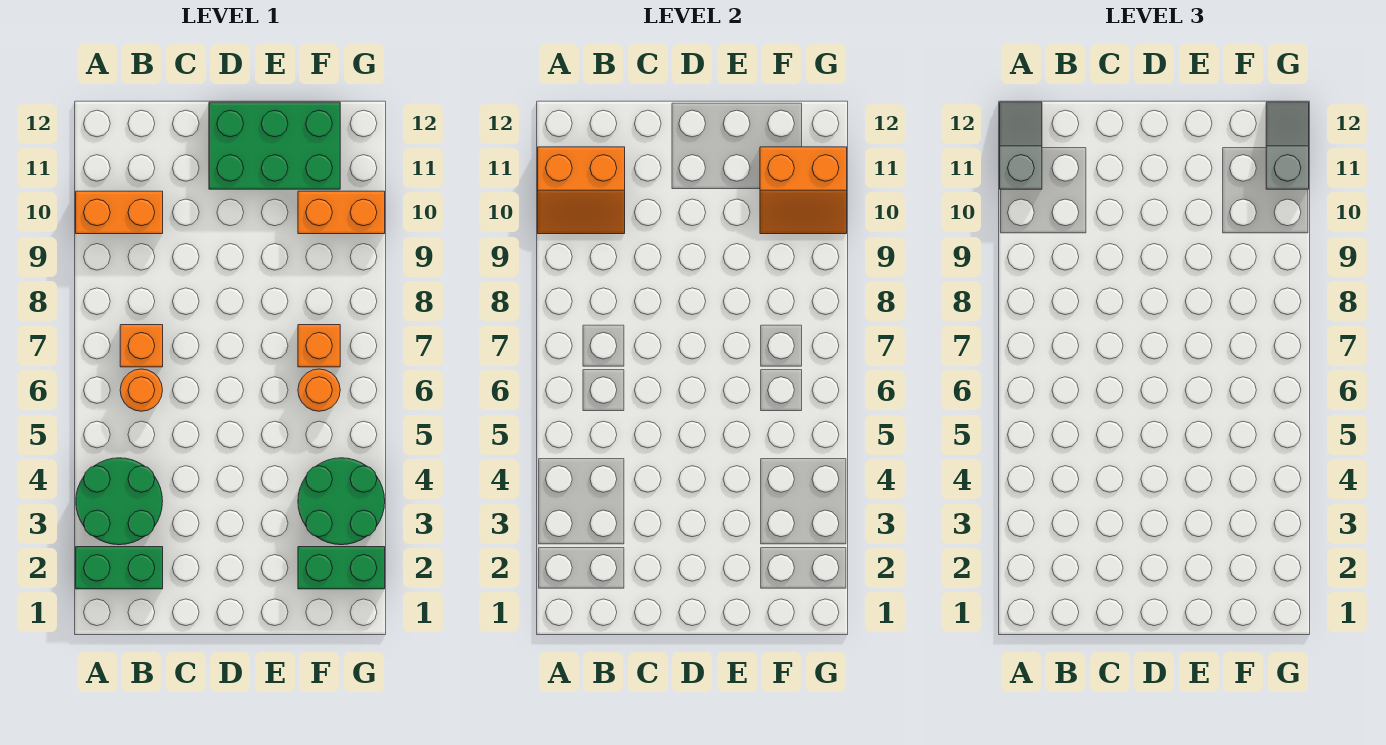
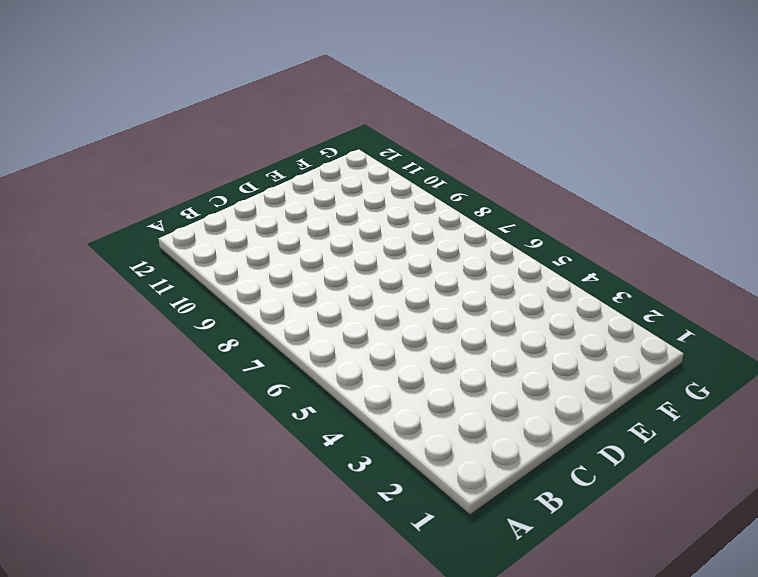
none -> green 1x2 brick [76,547,163,589]
none -> green 2x2 round brick [76,458,163,545]
none -> orange 1x2 brick [76,191,163,234]

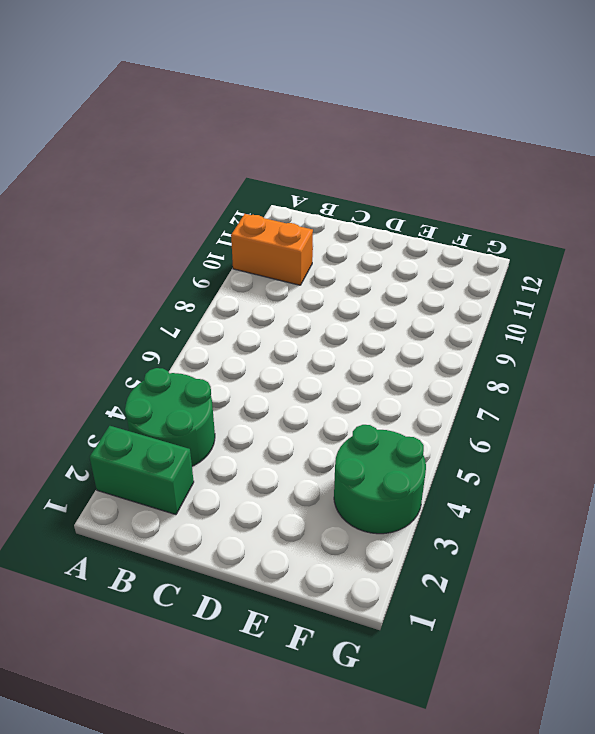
none -> orange 1x1 round brick [120,369,163,411]
none -> orange 1x1 brick [120,325,163,367]
none -> green 2x3 brick [209,102,340,189]

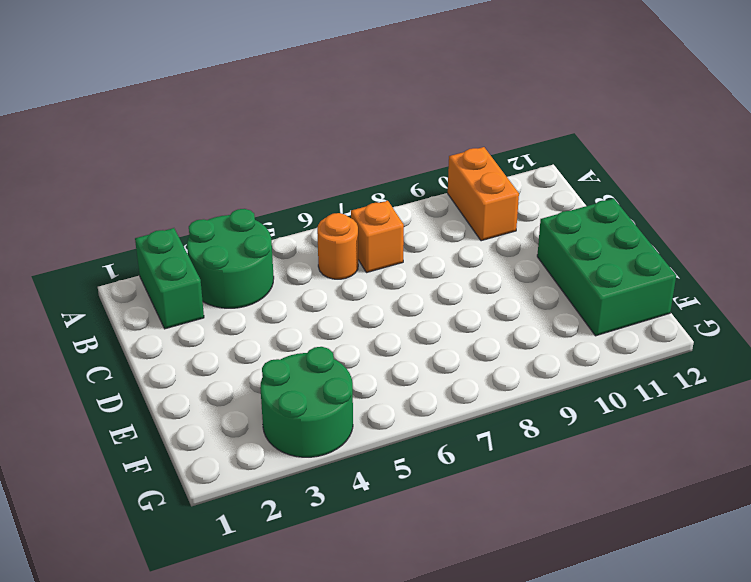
none -> green 1x2 brick [298,547,385,589]
none -> orange 1x1 round brick [298,369,340,411]
none -> orange 1x1 brick [298,325,340,367]

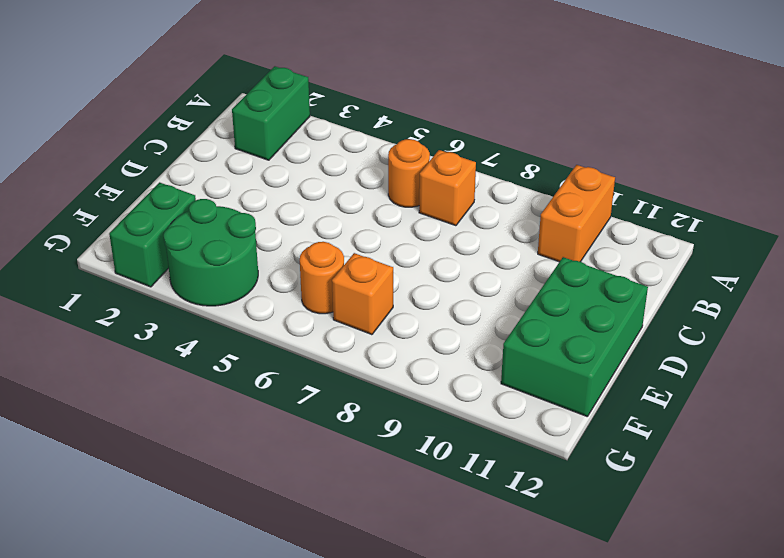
none -> green 2x2 round brick [76,458,163,545]
none -> orange 1x2 brick [298,191,385,234]
none -> orange 2x2 slope [538,147,625,234]

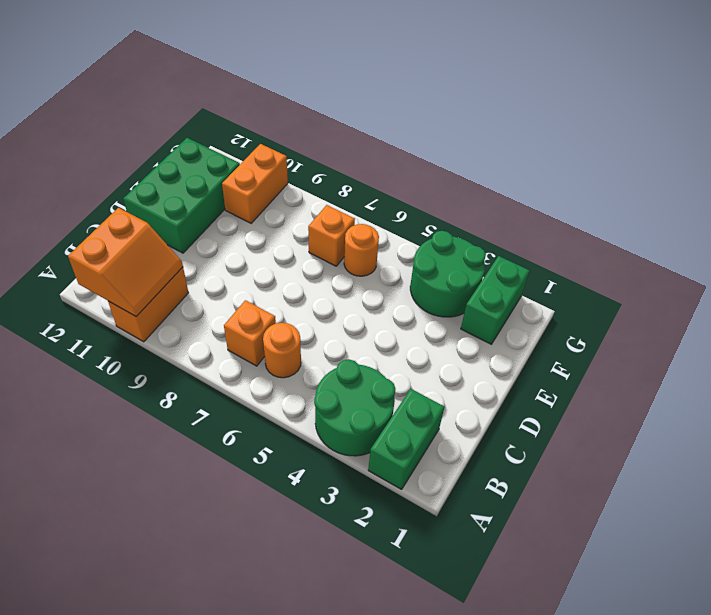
none -> orange 2x2 slope [760,147,847,234]
none -> grey 1x2 slope [1000,102,1042,189]
none -> grey 1x2 slope [1266,102,1309,189]

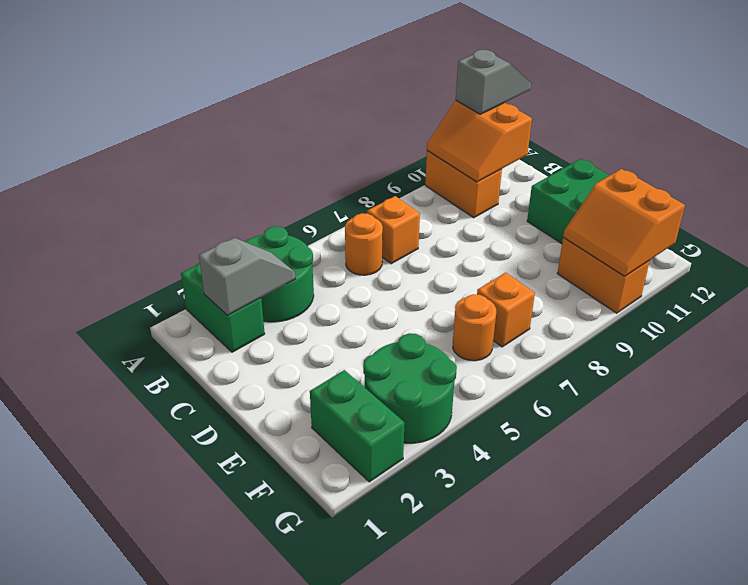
grey 1x2 slope [199,238,295,315] -> grey 1x2 slope moved to [1266,102,1309,189]

